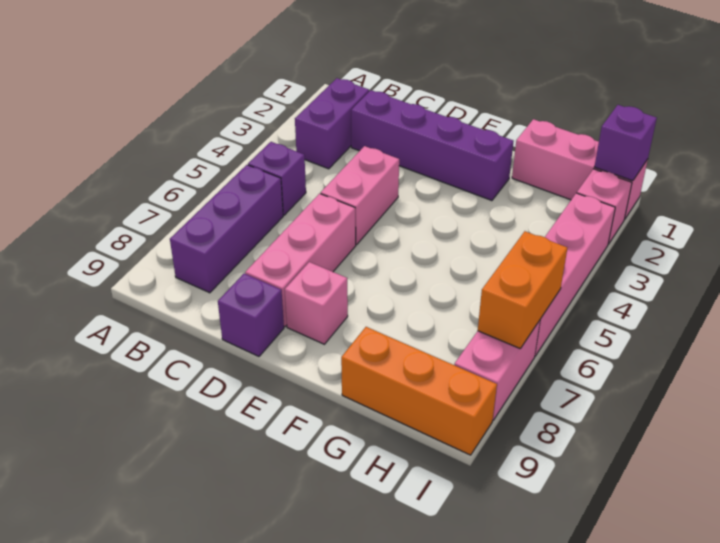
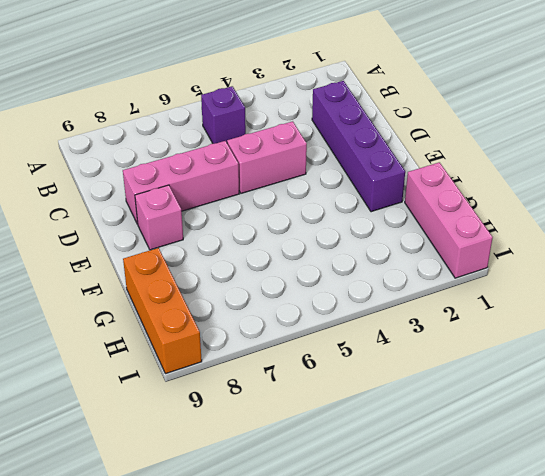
none -> purple 1x2 brick [295,78,369,169]
none -> purple 1x3 brick [170,165,283,293]
none -> purple 1x1 brick [218,273,284,356]

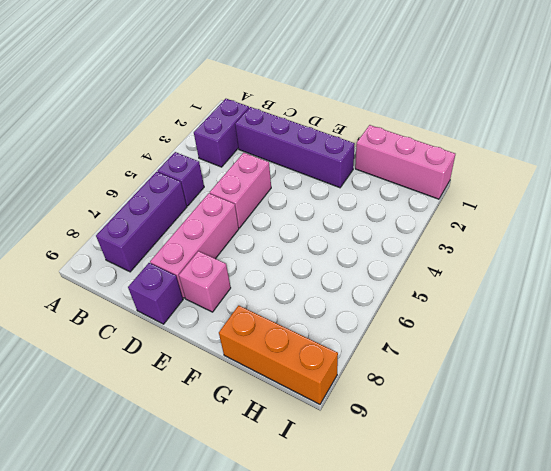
none -> pink 1x1 brick [577,169,632,244]
none -> pink 1x4 brick [535,193,615,356]
none -> pink 1x2 brick [454,320,540,420]

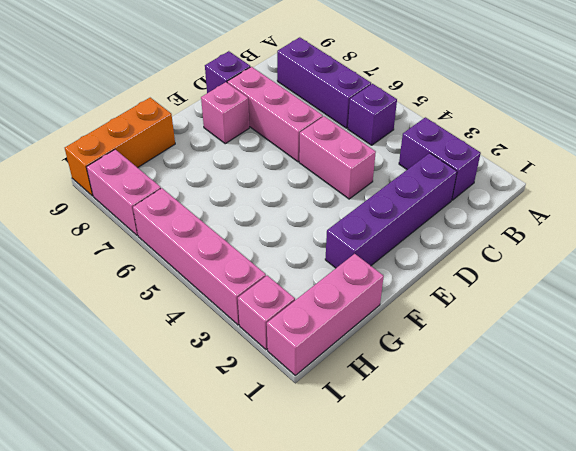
none -> purple 1x1 brick [594,105,657,181]
none -> orange 1x2 brick [478,231,567,348]

